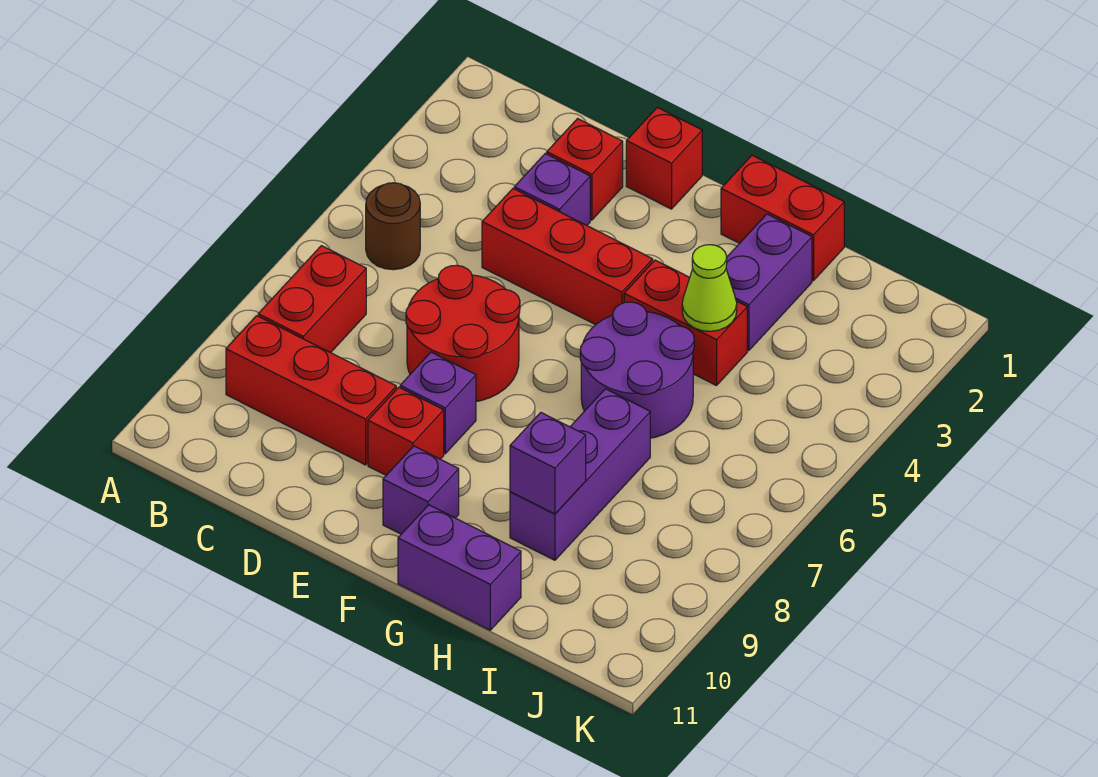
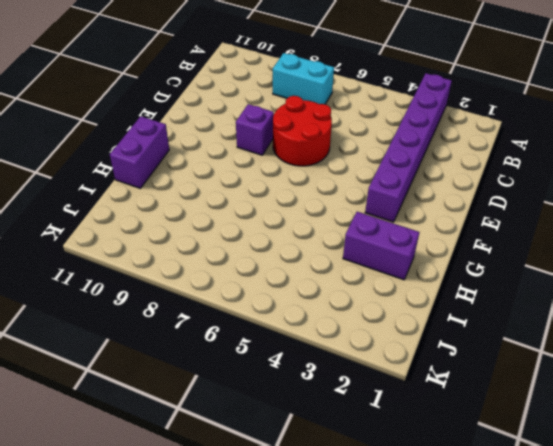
purple 1x6 brick [365,73,452,222] -> purple 1x1 brick [514,154,590,225]
cyan 1x2 brick [273,53,334,104] -> red 1x2 brick [258,246,366,353]
none -> brown 1x1 round brick [366,183,420,270]
none -> red 1x3 brick [226,316,396,465]
none -> red 1x1 brick [547,119,623,220]

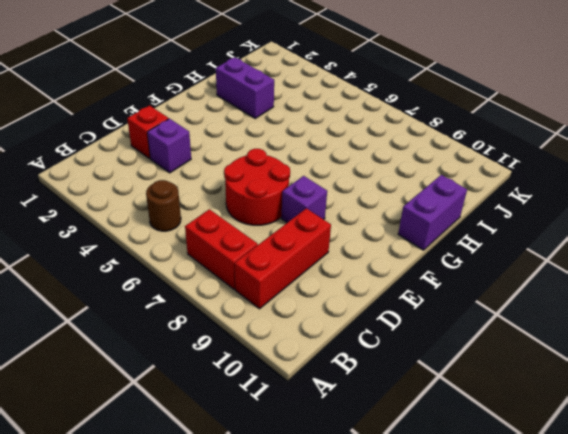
none -> red 1x3 brick [482,189,653,325]
none -> red 1x1 brick [626,107,702,209]
none -> red 1x1 brick [368,387,444,475]

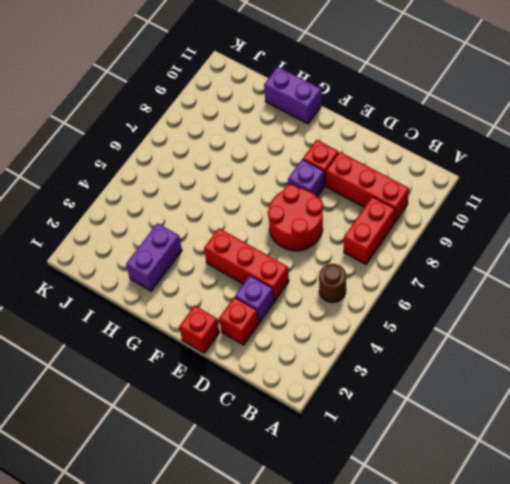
none -> purple 1x1 brick [383,446,459,534]
none -> red 1x2 brick [721,155,844,281]
none -> red 1x2 brick [624,260,747,386]

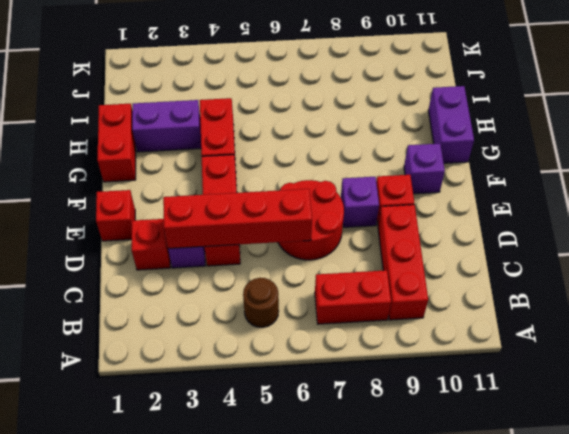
red 1x4 brick [163,189,312,249] -> none
none -> purple 2x2 round brick [580,302,694,438]
none -> purple 1x3 brick [510,389,650,560]
none -> lime 1x1 cone [682,245,737,331]

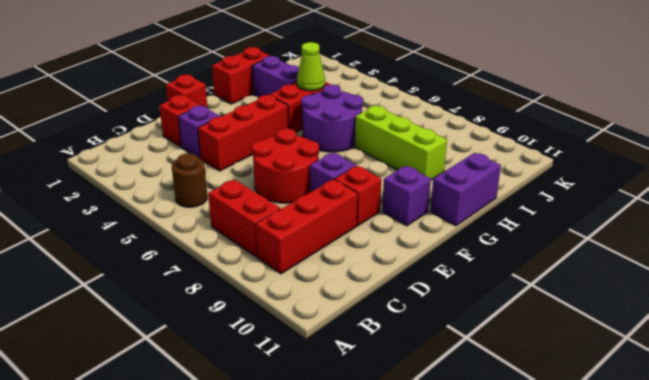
lime 1x3 brick [355,106,447,180] -> purple 1x3 brick [510,389,650,560]
none -> purple 1x1 brick [510,412,586,514]

